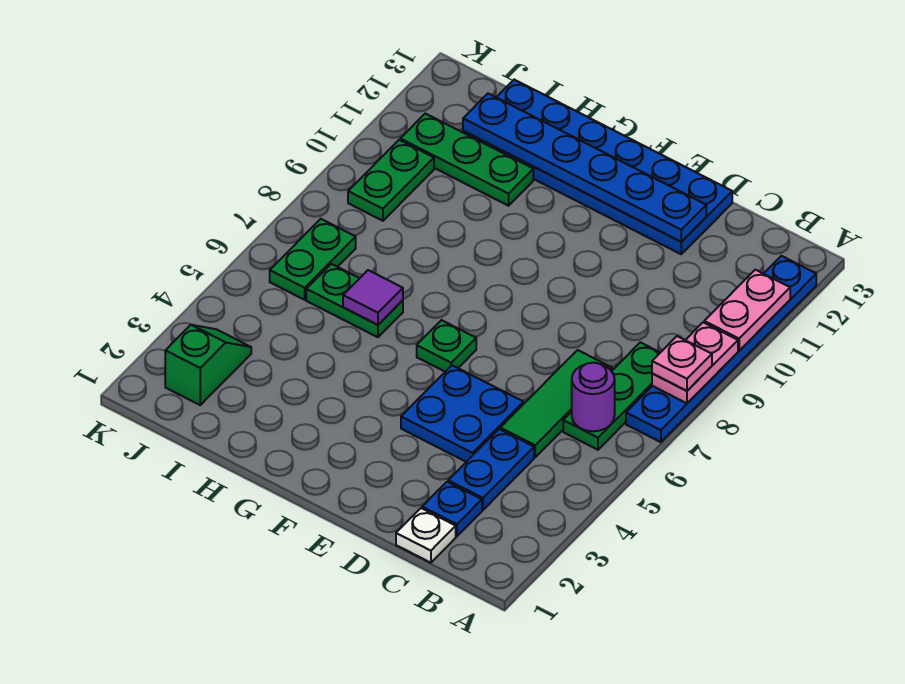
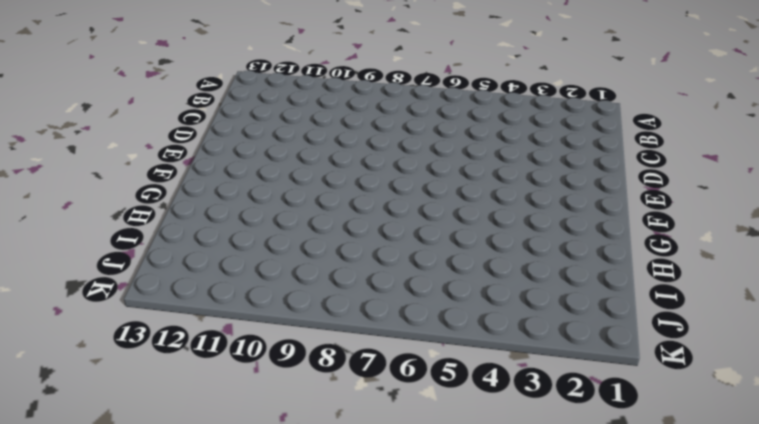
none -> blue 1x6 plate [626,256,816,442]
none -> green 1x3 plate [563,342,660,450]
none -> white 1x1 plate [396,508,456,563]

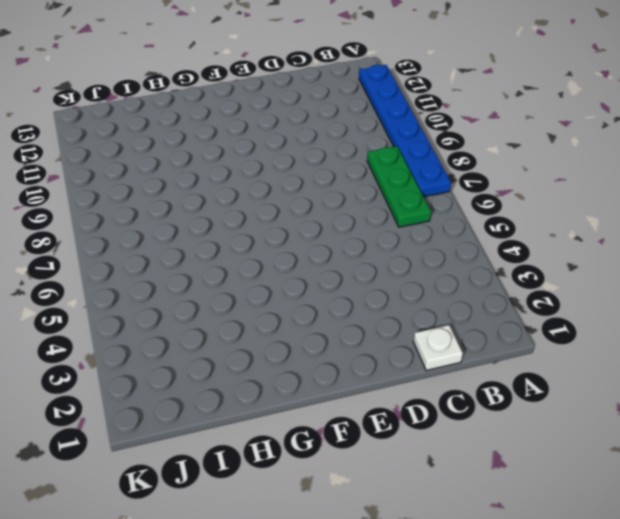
none -> blue 1x1 plate [422,482,482,536]
none -> blue 1x2 plate [448,429,534,510]
none -> green 1x3 tile [500,350,612,457]

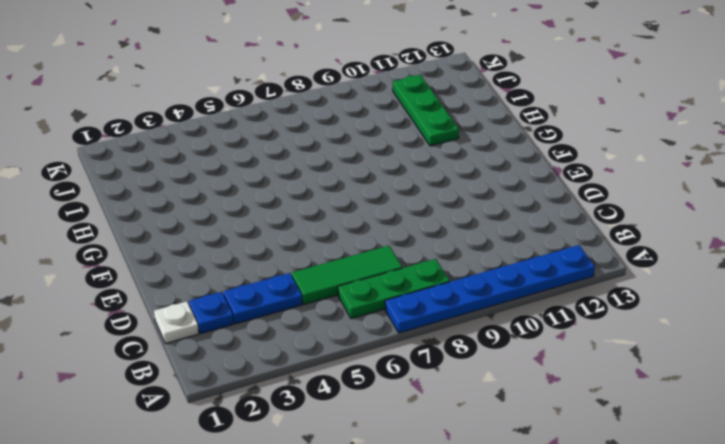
none -> blue 2x2 plate [401,365,524,462]
none -> blue 2x6 plate [463,80,732,254]
none -> green 1x1 plate [417,320,476,372]

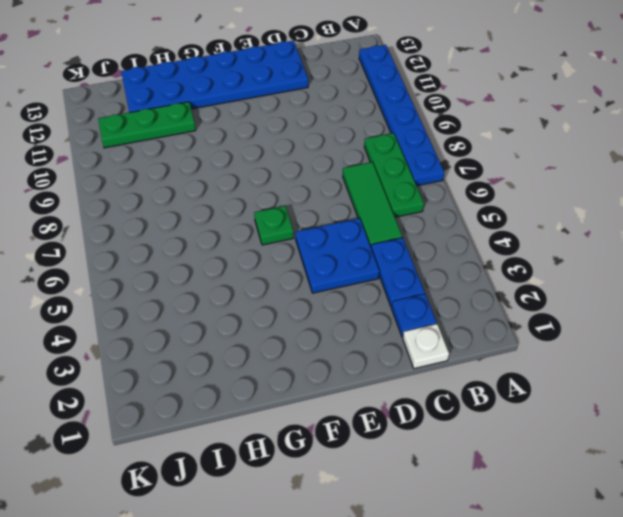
none -> green 1x2 plate [306,264,403,337]
none -> green 1x2 slope [165,325,251,405]
none -> green 1x2 plate [270,219,356,300]

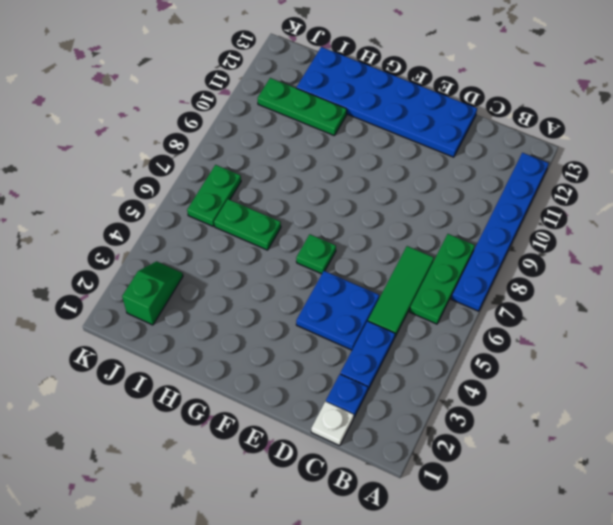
none -> green 1x2 plate [348,140,434,221]
none -> pink 1x2 plate [652,322,738,403]
none -> pink 1x2 plate [704,270,790,351]

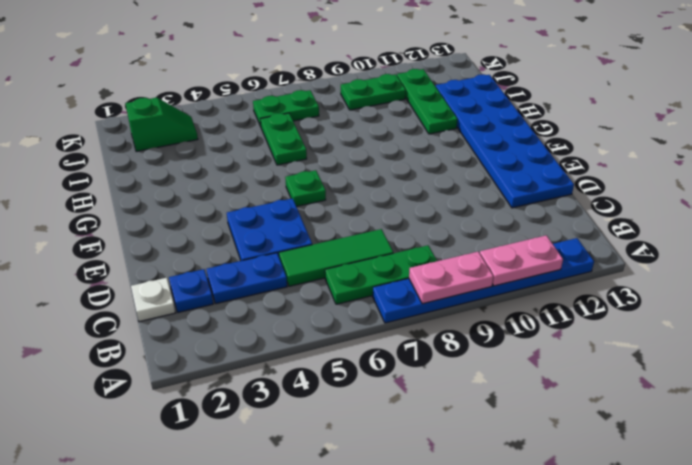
none -> purple 1x1 round brick [572,363,615,431]
none -> blue 1x6 plate [463,94,706,242]
none -> purple 1x1 tile [343,270,403,325]

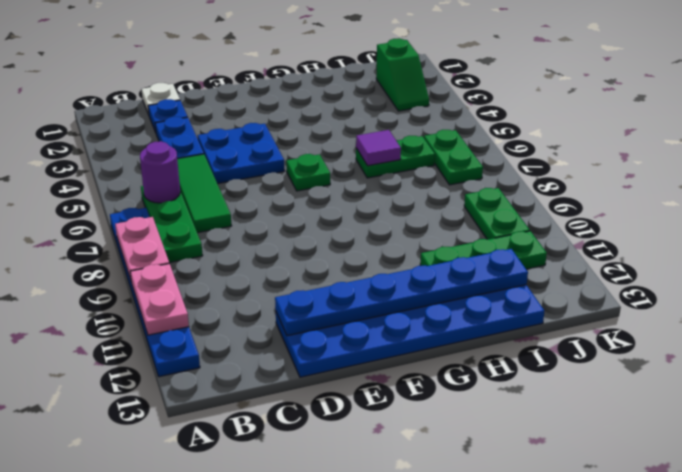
none -> pink 1x1 plate [652,336,712,391]

